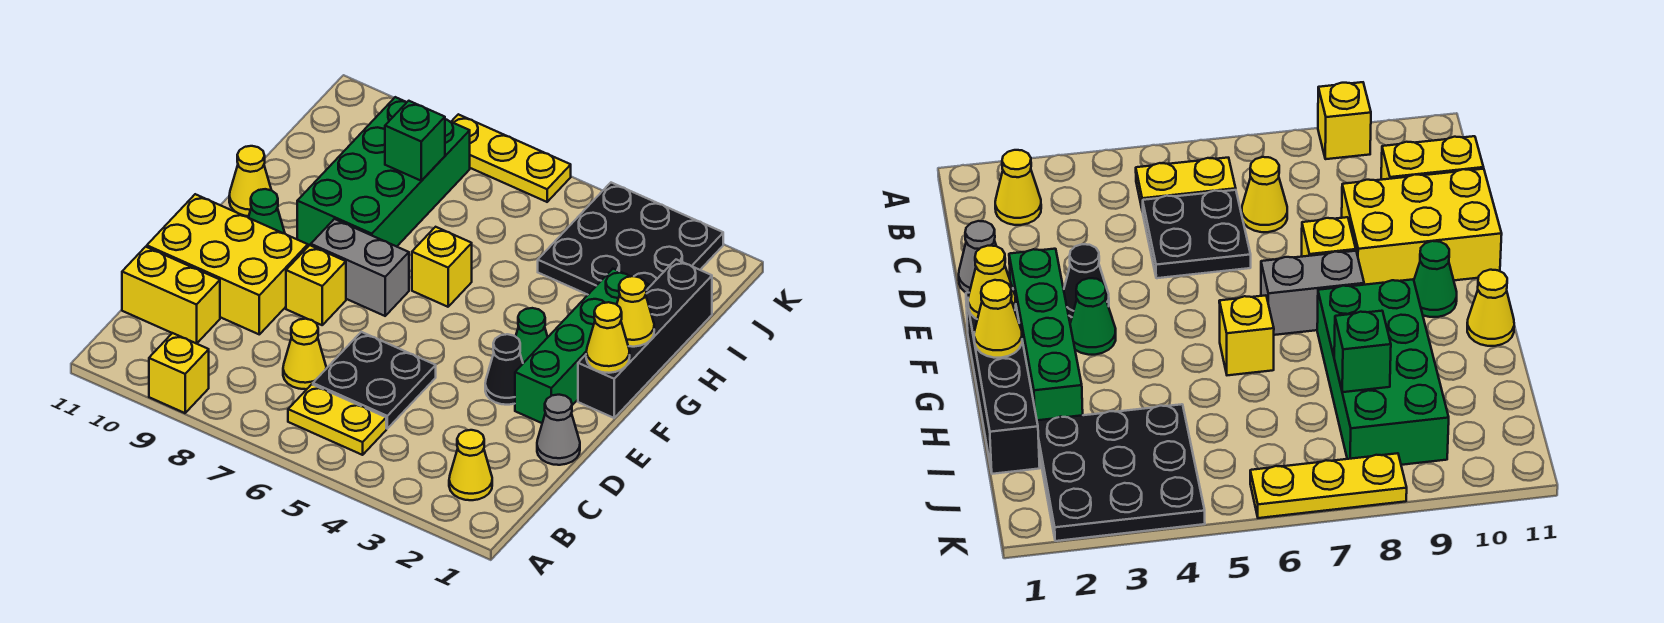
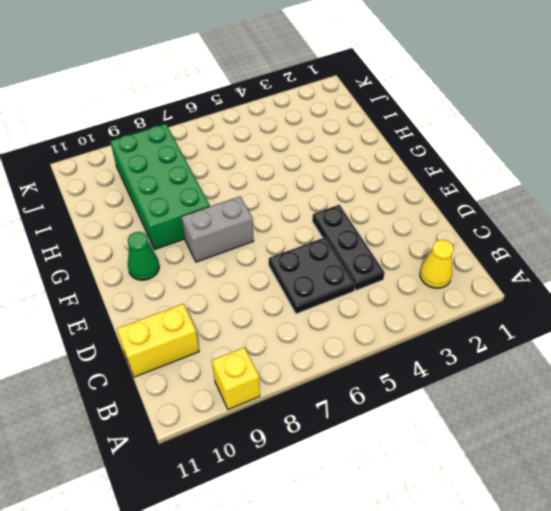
black 1x3 plate [312,205,385,290] -> none
none -> yellow 1x2 plate [288,384,386,455]
none -> yellow 1x1 cone [283,319,326,389]
none -> grey 1x1 cone [537,395,580,465]

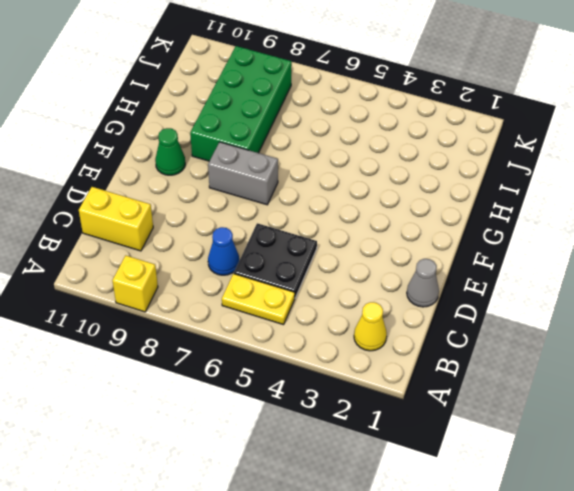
blue 1x1 cone [208,227,239,275] -> yellow 1x1 cone [283,319,326,389]
none -> yellow 2x3 brick [147,194,308,334]
none -> green 1x4 brick [515,269,649,423]
none -> black 1x1 cone [485,334,523,405]

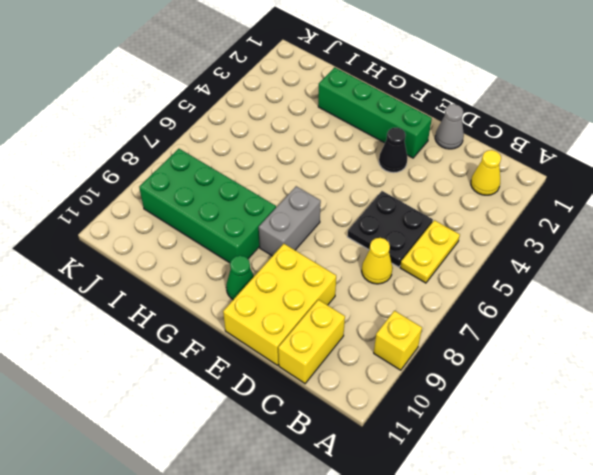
none -> yellow 1x1 brick [286,245,346,325]
none -> black 1x4 brick [578,260,712,418]
none -> green 1x1 cone [516,308,548,363]

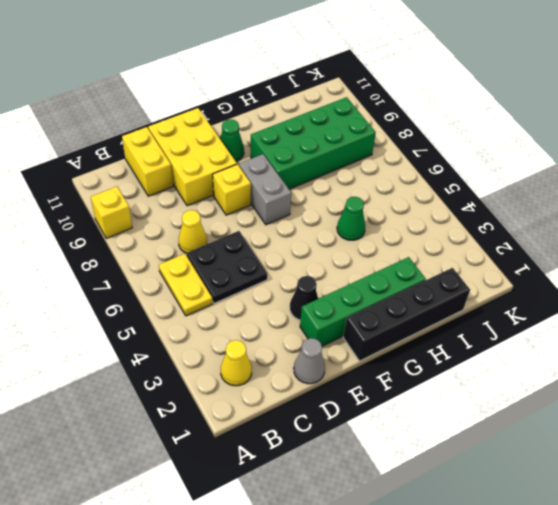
green 1x1 cone [337,197,365,240] -> green 1x1 cone moved to [516,308,548,363]
none -> yellow 1x1 brick [412,227,472,307]
none -> yellow 1x1 cone [229,146,271,216]
none -> black 3x3 plate [538,183,723,295]

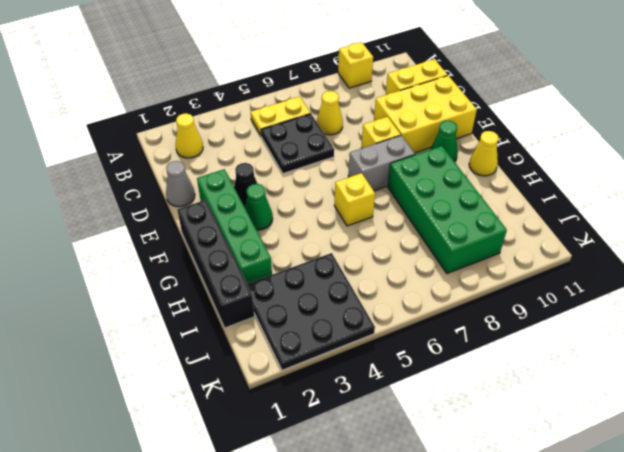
none -> yellow 1x3 plate [451,114,571,202]
none -> yellow 1x1 cone [586,302,630,373]
none -> yellow 1x1 cone [617,276,654,347]

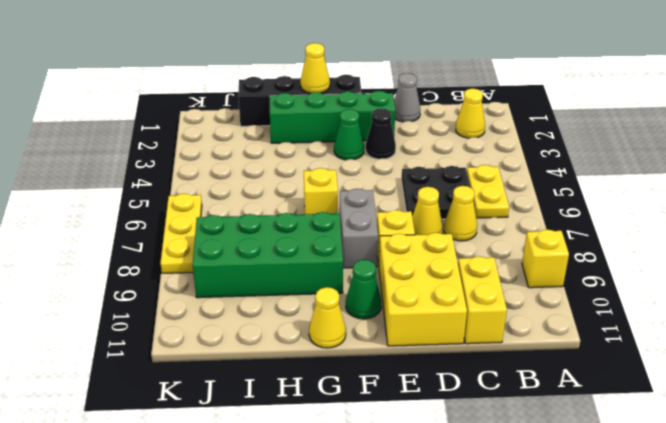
yellow 1x1 cone [412,187,443,235] -> yellow 1x1 cone moved to [586,302,630,373]
none -> black 3x3 plate [538,183,723,295]
none -> green 1x1 brick [385,101,445,181]

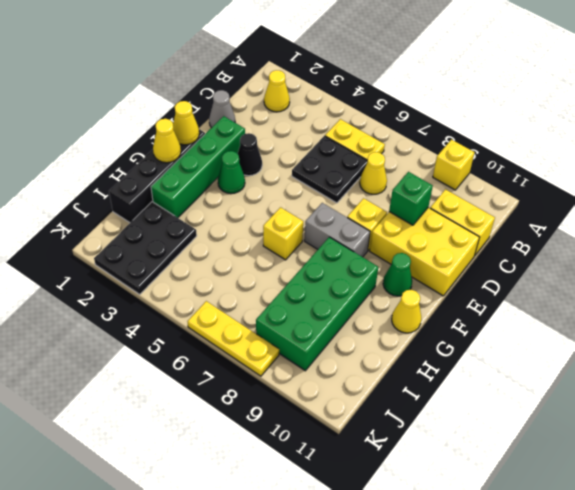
green 1x1 brick [389,172,433,225] -> green 1x1 brick moved to [385,101,445,181]
black 2x3 plate [94,202,197,294] -> black 3x3 plate [538,183,723,295]

